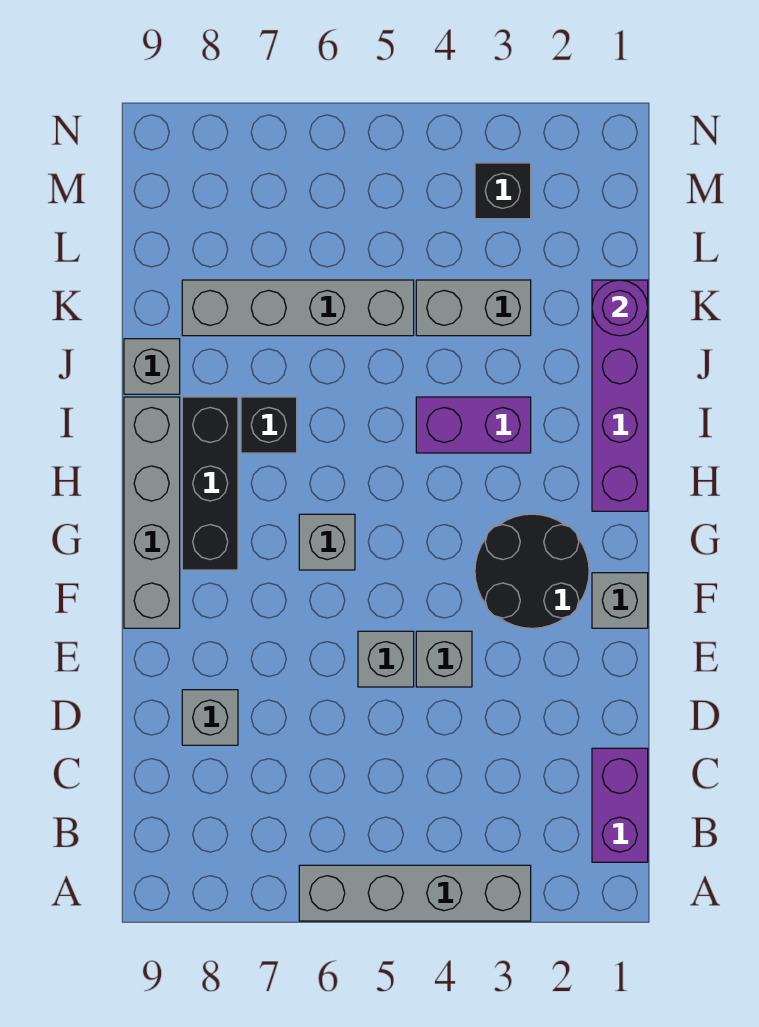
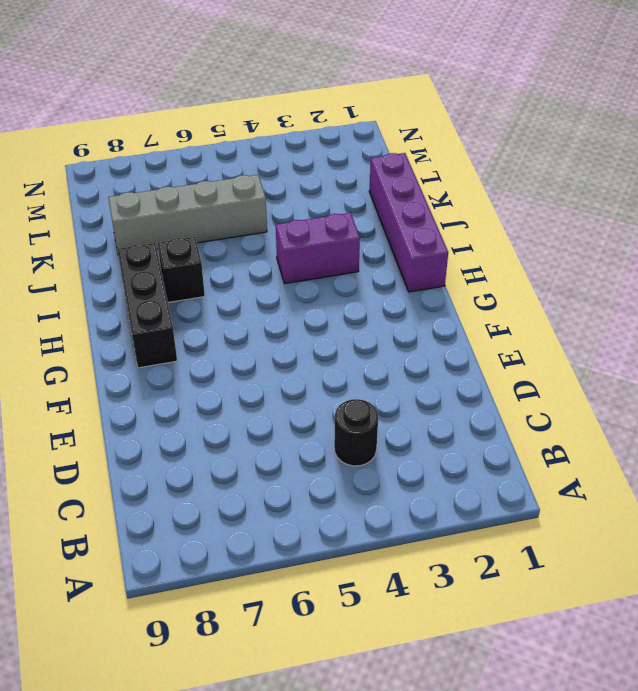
black 1x1 round brick [334,399,378,466] -> none
none -> grey 1x4 brick [299,865,531,921]
none -> purple 1x2 brick [592,748,648,862]
none -> grey 1x1 brick [182,690,238,745]

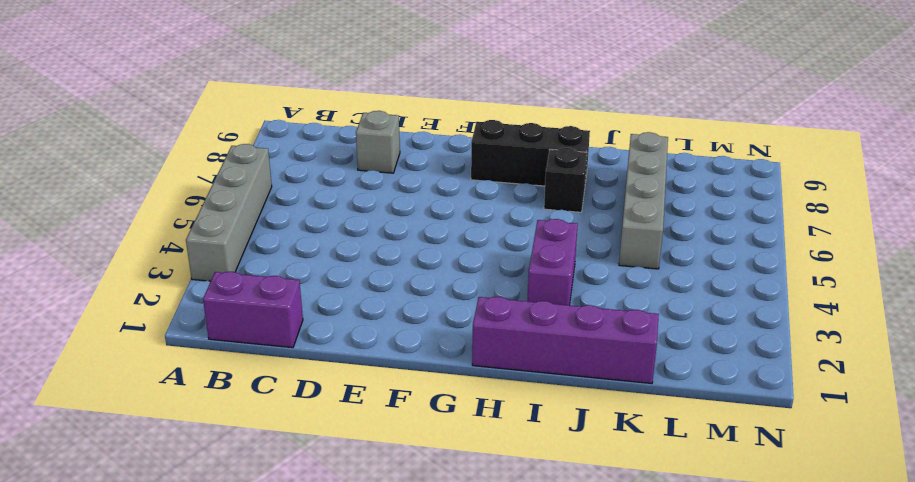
none -> grey 1x1 brick [416,631,472,687]
none -> grey 1x1 brick [358,631,414,687]
none -> grey 1x1 brick [592,573,648,628]

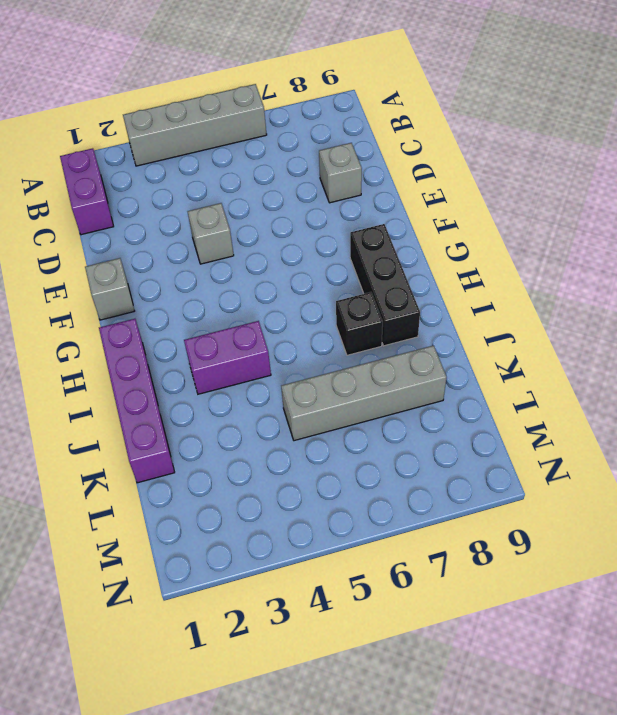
none -> grey 1x1 brick [358,631,414,687]
none -> black 2x2 round brick [475,514,589,628]
none -> grey 1x4 brick [124,397,180,628]

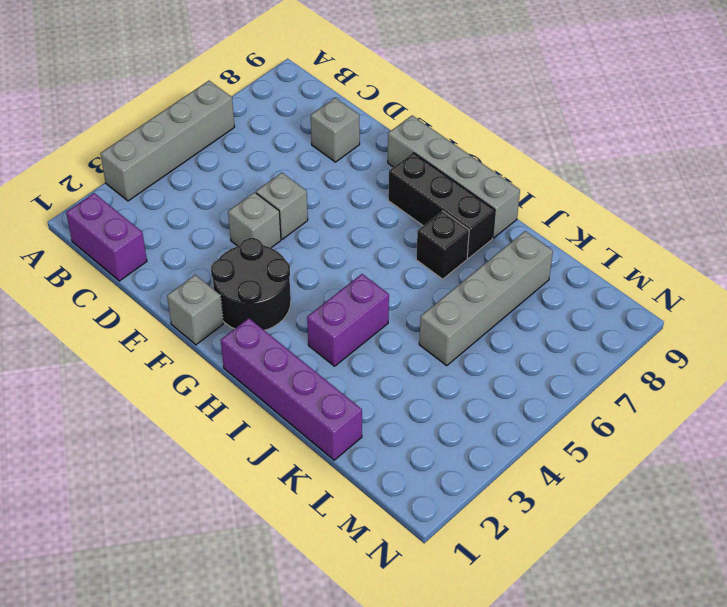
none -> grey 1x1 brick [299,514,355,570]
none -> grey 1x1 brick [124,339,180,394]
none -> grey 1x2 brick [416,280,531,336]

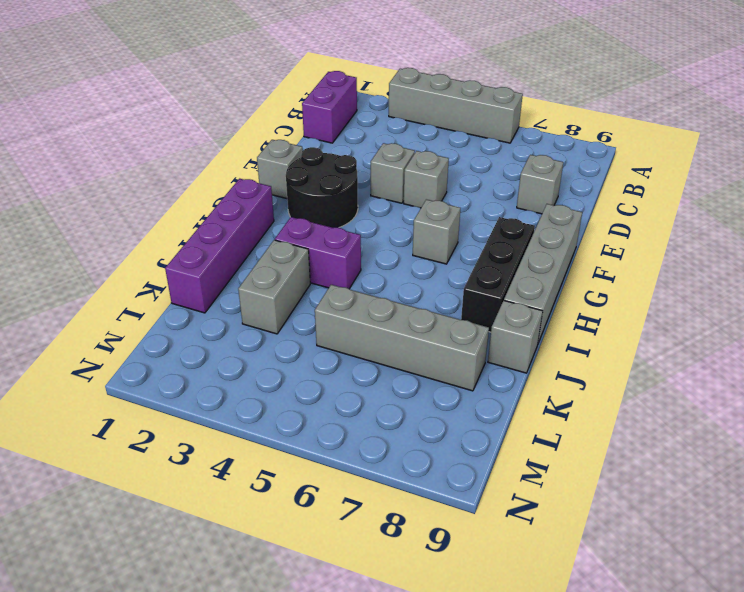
grey 1x2 brick [238,240,310,334] -> grey 1x2 brick turned to [416,280,531,336]
none -> black 1x1 brick [241,397,297,453]
none -> black 1x1 brick [475,163,531,219]
none -> purple 1x1 round brick [592,280,648,336]

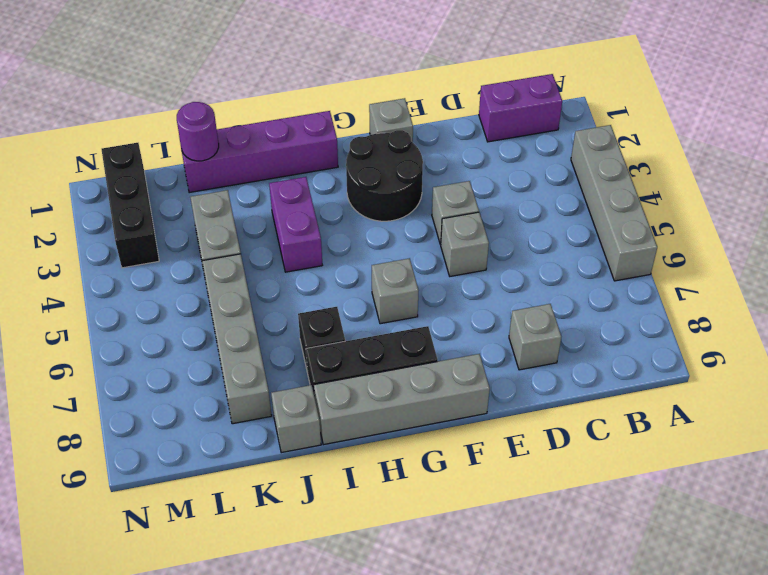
black 1x3 brick [102,143,159,268] -> black 1x1 brick [475,163,531,219]

